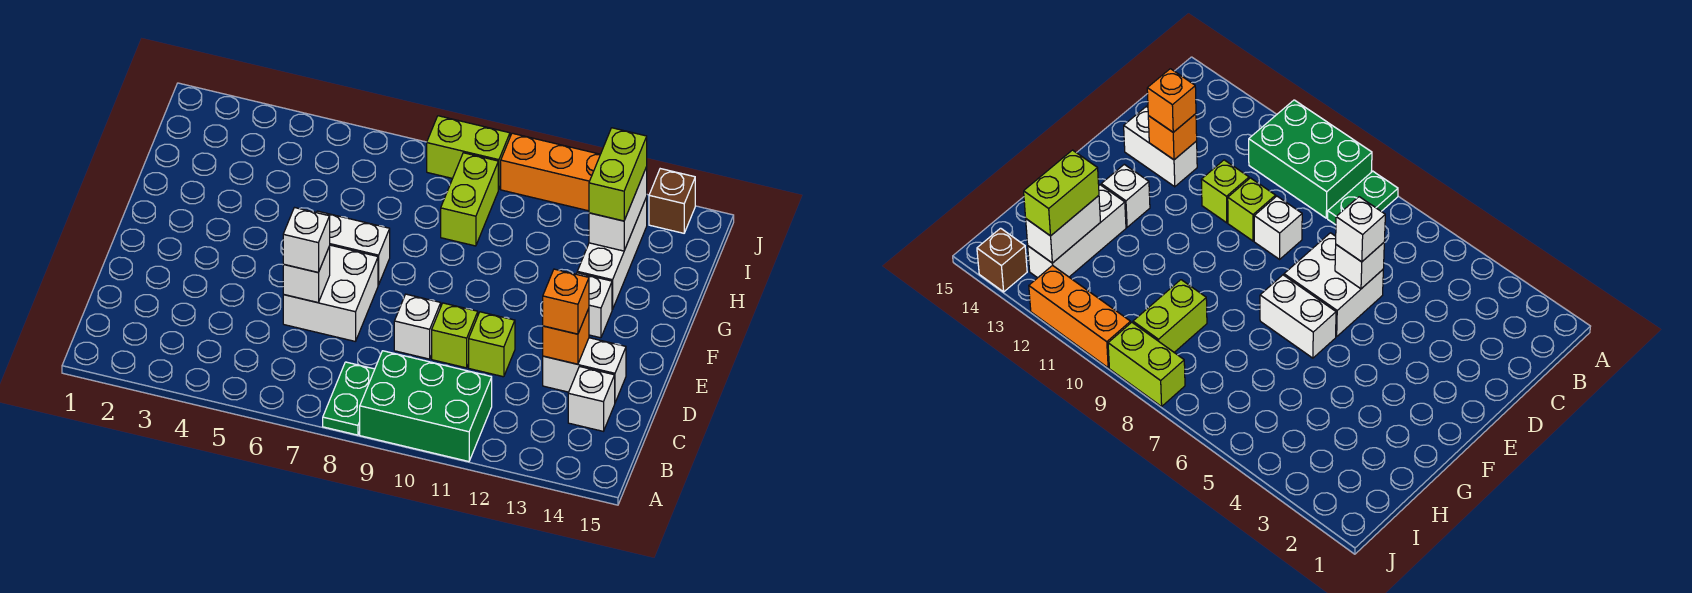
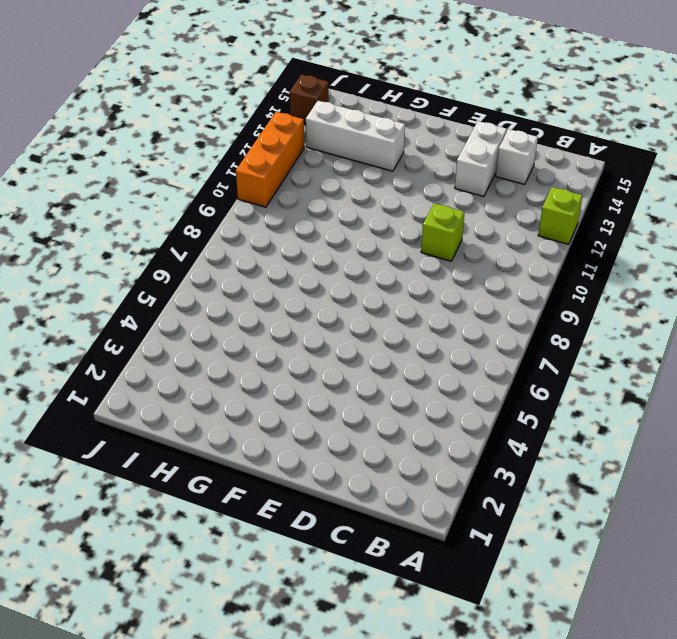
lime 1x1 brick [538,187,583,244] -> lime 1x1 brick moved to [469,312,515,377]
none -> green 1x2 plate [323,362,375,435]
none -> green 2x3 brick [360,351,492,461]
none -> white 2x2 brick [283,245,378,341]

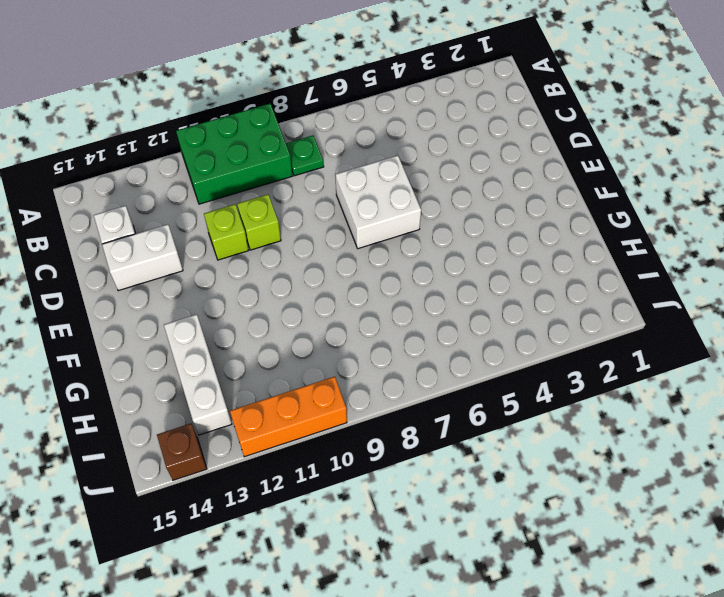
green 1x1 plate [286,135,324,176] -> green 1x2 plate [323,362,375,435]
none -> white 1x1 brick [394,294,441,359]
none -> white 1x2 brick [317,211,390,285]
none -> white 1x1 brick [577,273,612,338]

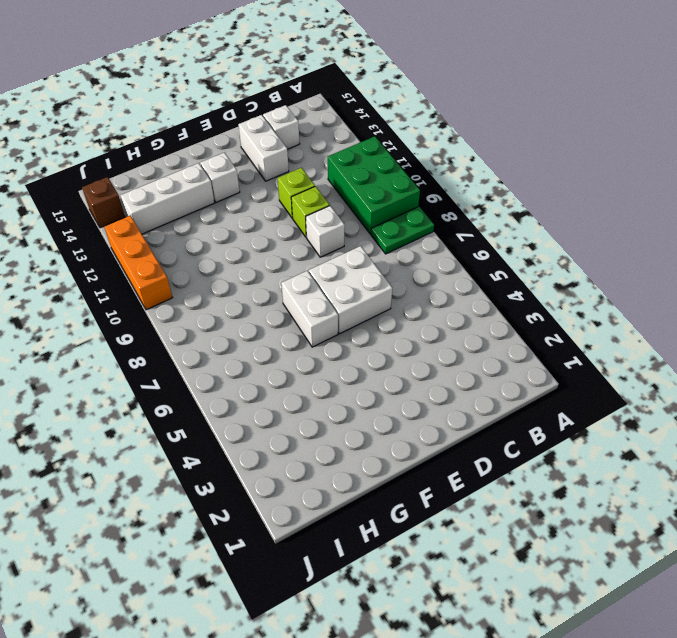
none -> lime 1x2 brick [441,153,498,246]
none -> lime 1x2 brick [427,116,510,189]
none -> white 1x1 brick [283,246,330,303]

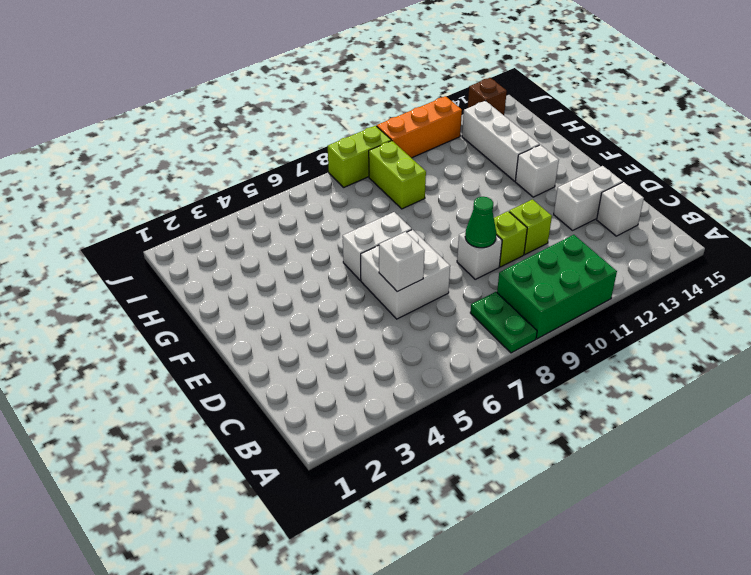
green 1x1 cone [465,197,496,248] -> none
none -> orange 1x1 brick [543,309,589,364]
none -> white 1x2 brick [589,167,647,251]
none -> white 1x1 brick [283,208,330,273]

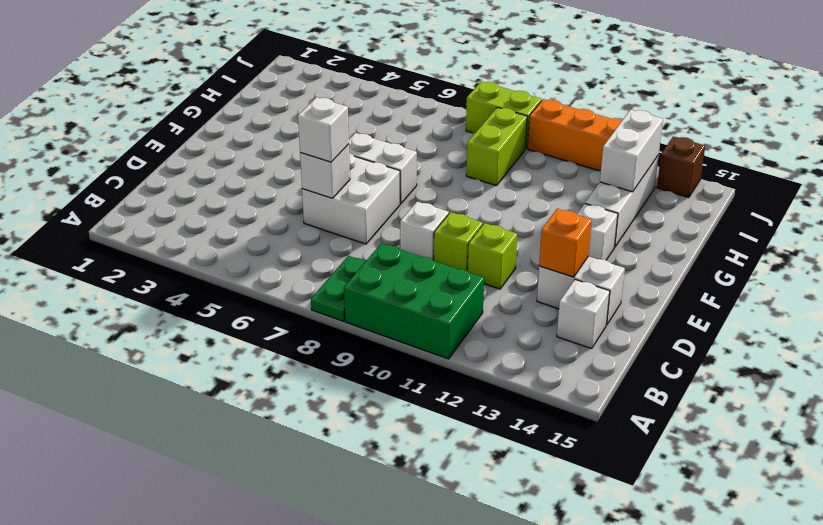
none -> orange 1x1 brick [543,269,589,334]
none -> lime 1x2 brick [589,128,647,221]

